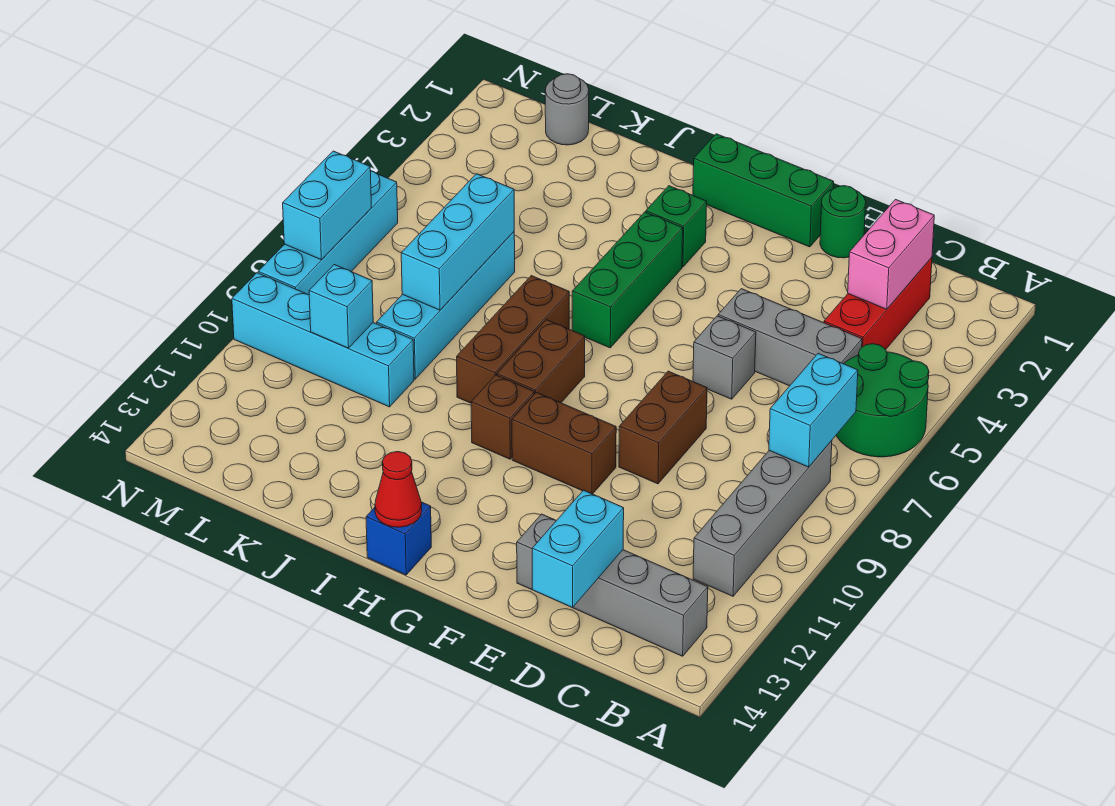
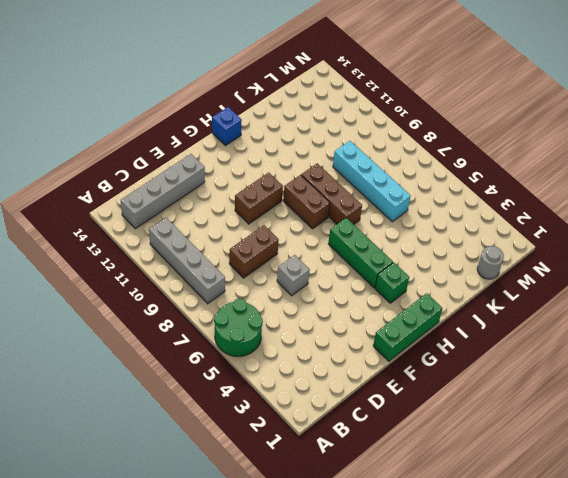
brown 1x2 brick [229,225,279,278] -> brown 1x2 brick turned to [619,371,707,484]
none -> red 1x3 brick [824,257,932,349]
none -> grey 1x3 brick [718,289,862,386]
none -> green 1x1 round brick [820,186,866,258]

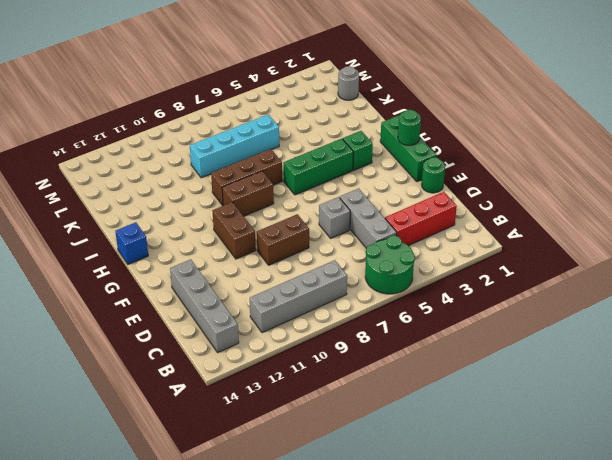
green 1x1 round brick [398,110,421,145] -> none
none -> brown 1x1 brick [471,375,534,459]
none -> cyan 1x4 brick [232,273,414,407]
none -> cyan 1x4 brick [258,171,398,295]

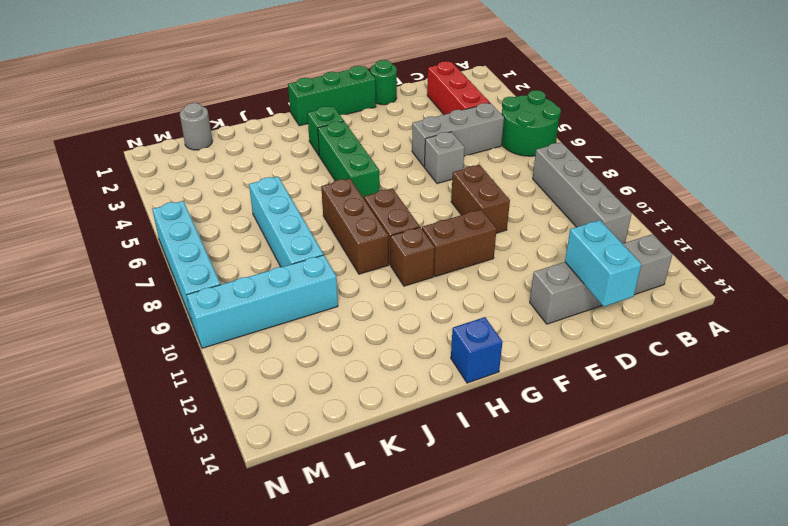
none -> cyan 1x2 brick [769,353,858,467]
none -> pink 1x2 brick [848,200,934,309]
none -> red 1x1 cone [375,452,422,527]

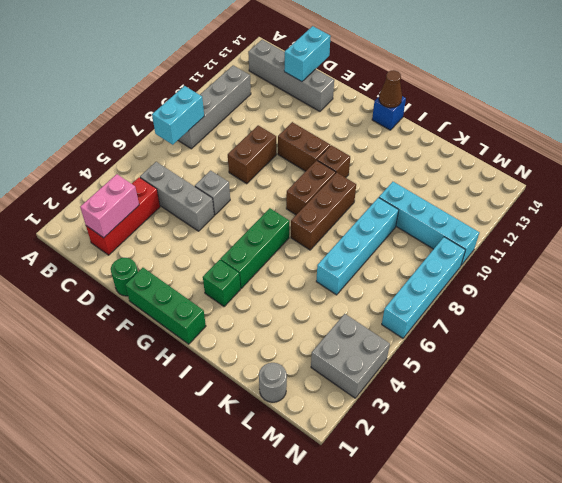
brown 1x1 cone [379,70,402,108] -> red 1x1 cone [375,452,422,527]
grey 2x2 brick [311,314,390,398] -> none
none -> green 2x2 round brick [836,344,929,457]
none -> cyan 1x3 brick [401,174,514,310]
none -> cyan 1x1 brick [309,265,373,348]

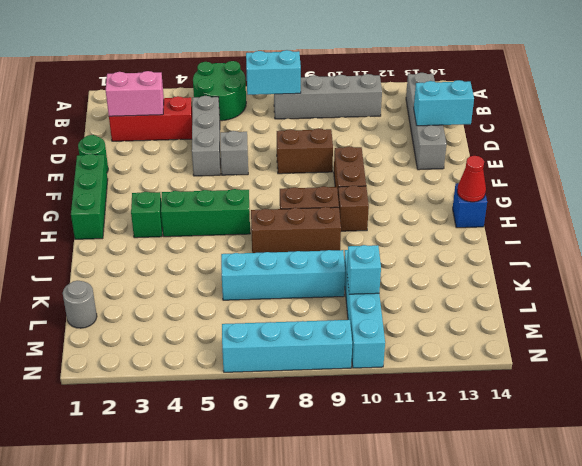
none -> cyan 1x3 brick [401,174,514,310]
none -> cyan 1x2 brick [283,151,371,260]

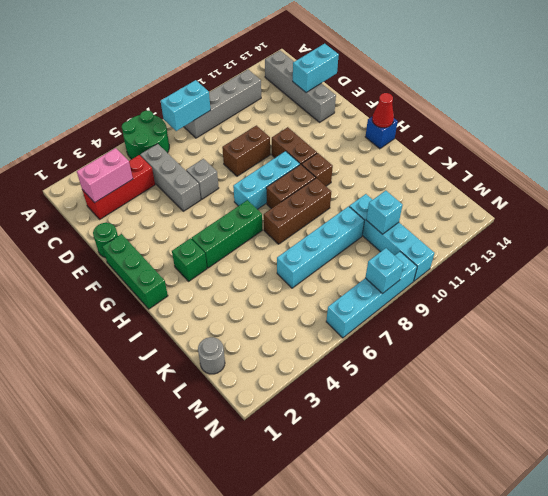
cyan 1x3 brick [233,151,300,209] -> cyan 1x3 brick moved to [401,174,514,310]
cyan 1x1 brick [365,248,404,294] -> cyan 1x2 brick [283,151,371,260]

